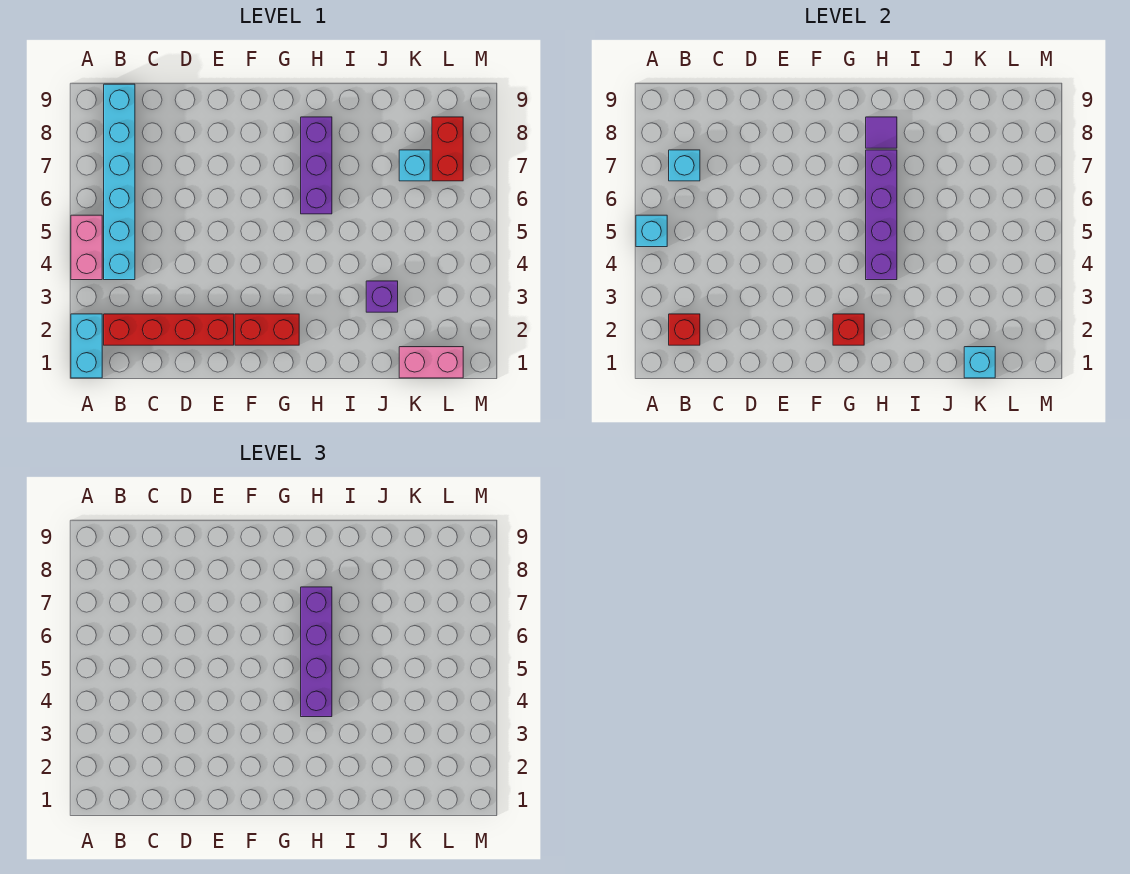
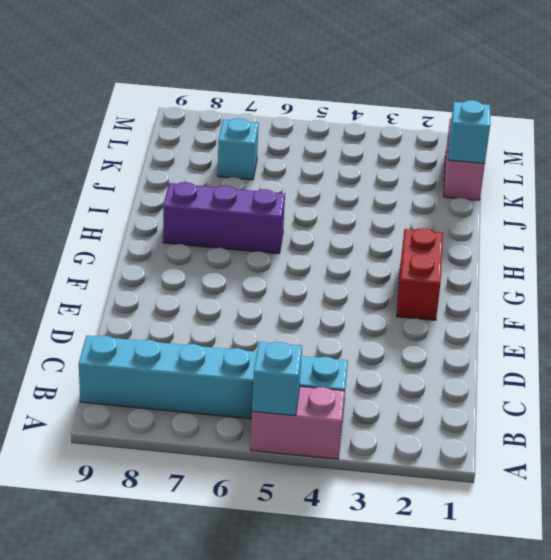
none -> cyan 1x2 brick [71,314,102,378]
none -> red 1x4 brick [104,314,234,345]
none -> purple 1x1 brick [366,281,398,312]

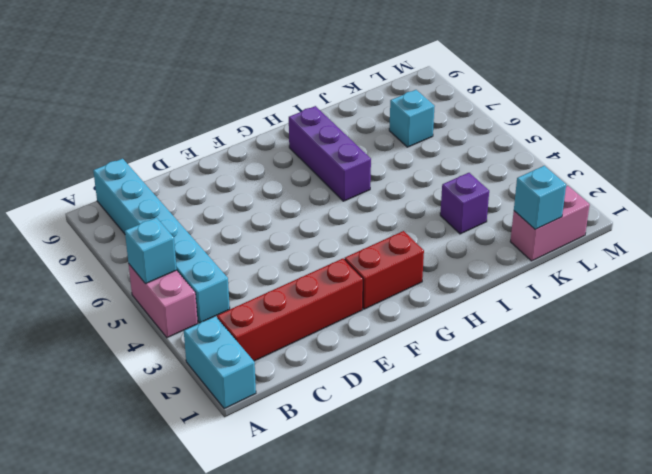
none -> red 1x2 brick [432,117,463,181]
none -> red 1x1 brick [669,314,700,345]
none -> cyan 1x1 brick [669,150,700,181]

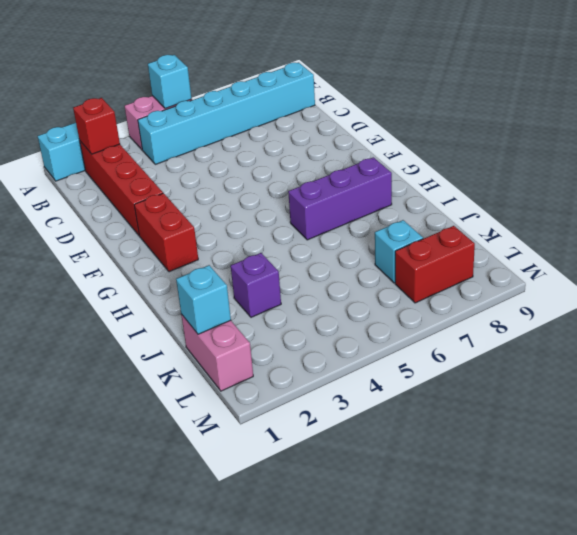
none -> cyan 1x1 brick [669,150,700,181]
none -> red 1x1 brick [833,314,864,345]
none -> purple 1x4 brick [866,150,897,280]

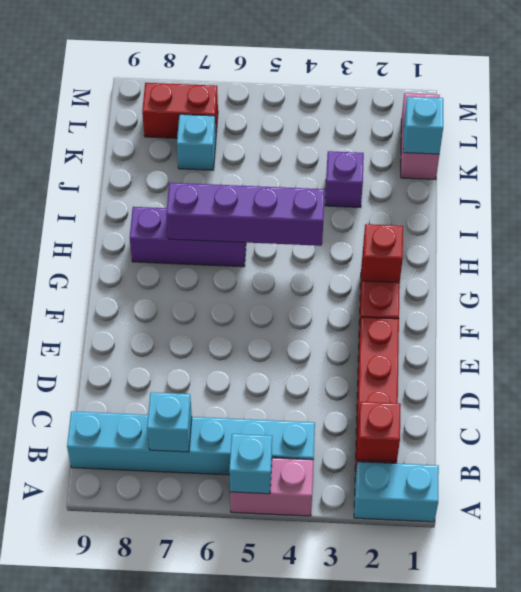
none -> purple 1x1 tile [866,117,897,148]
none -> purple 1x4 brick [301,587,332,717]

